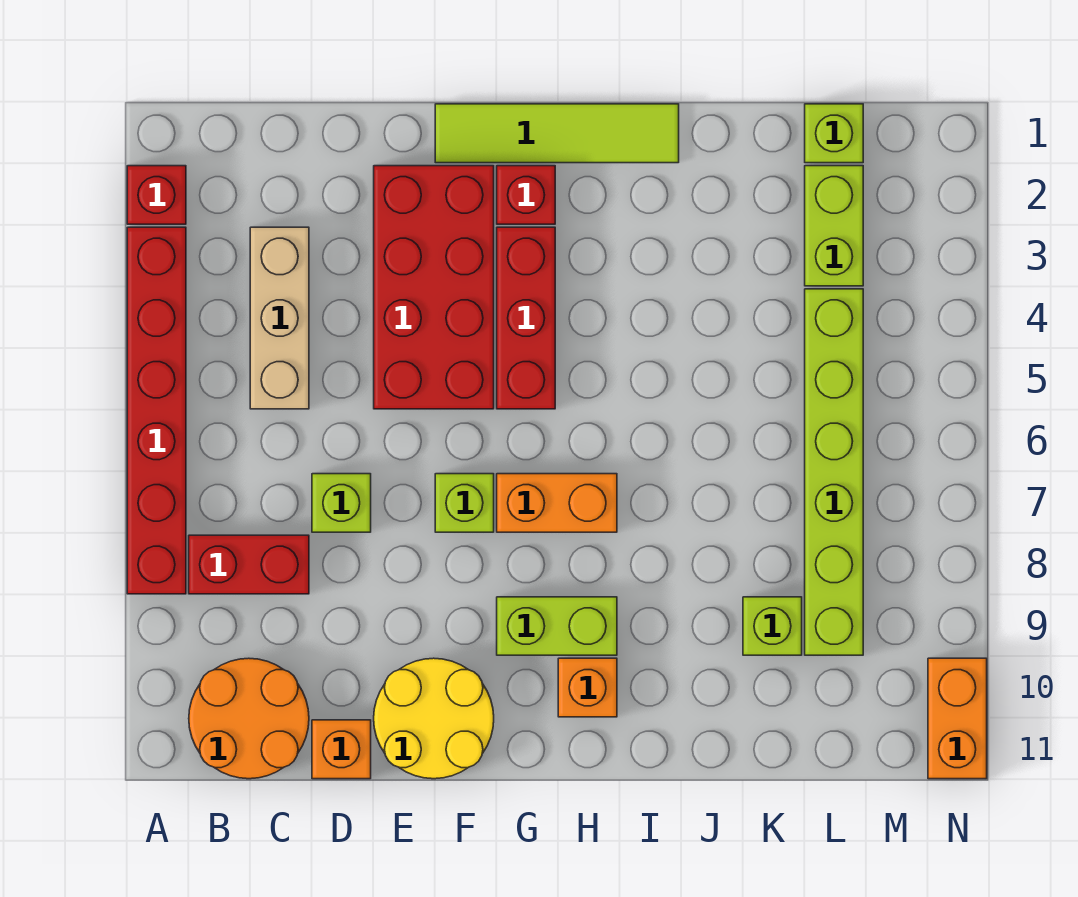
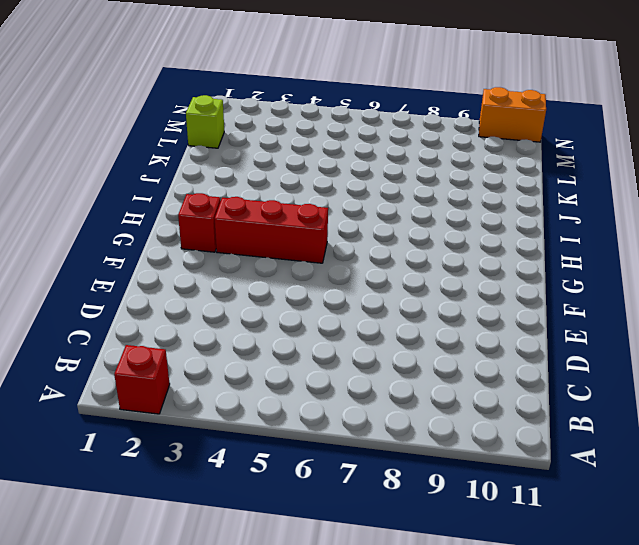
none -> red 1x6 brick [127,227,186,594]
none -> red 1x2 brick [189,535,309,594]
none -> orange 2x2 round brick [189,658,309,779]

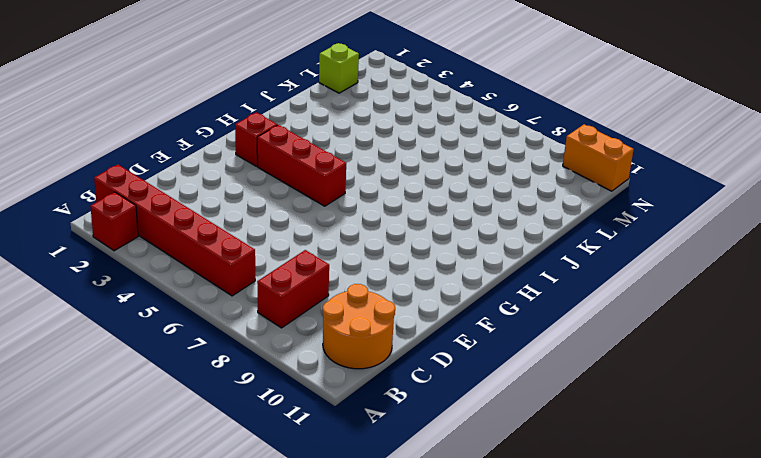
red 1x6 brick [94,165,255,296] -> red 1x6 brick moved to [127,227,186,594]
none -> tan 1x3 brick [250,227,309,409]
none -> lime 1x1 brick [312,474,371,532]
none -> orange 1x1 brick [312,720,371,779]

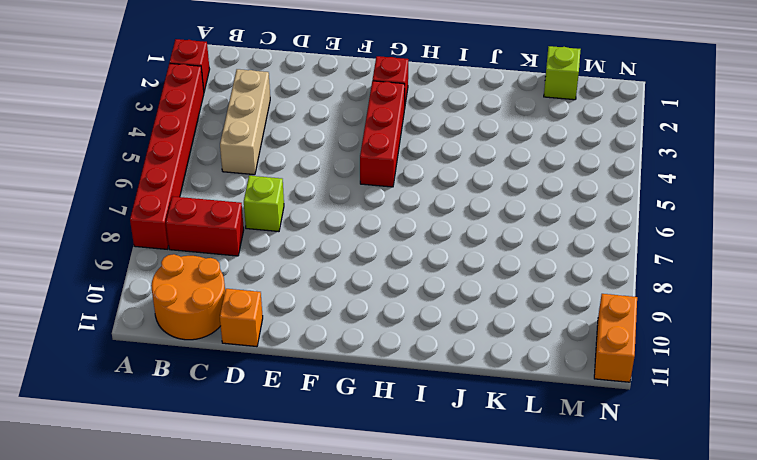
none -> red 2x4 brick [374,166,494,409]
none -> yellow 2x2 round brick [374,658,494,779]
none -> lime 1x4 tile [435,104,679,163]

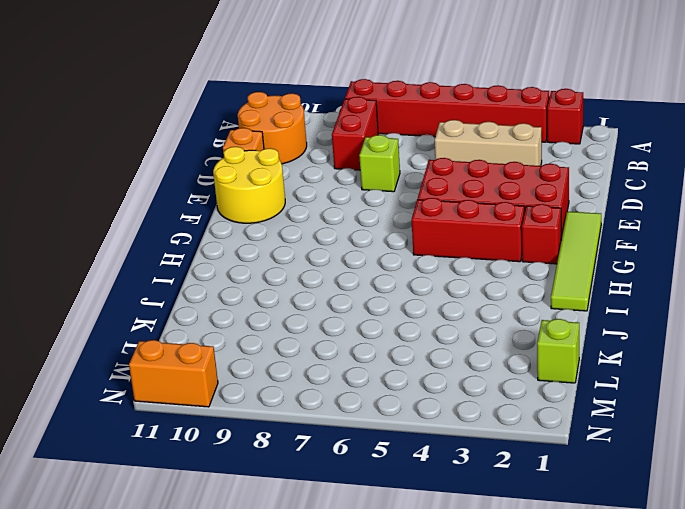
none -> lime 1x1 brick [435,474,494,532]
none -> orange 1x2 brick [497,474,617,532]
none -> lime 1x2 brick [497,597,617,655]

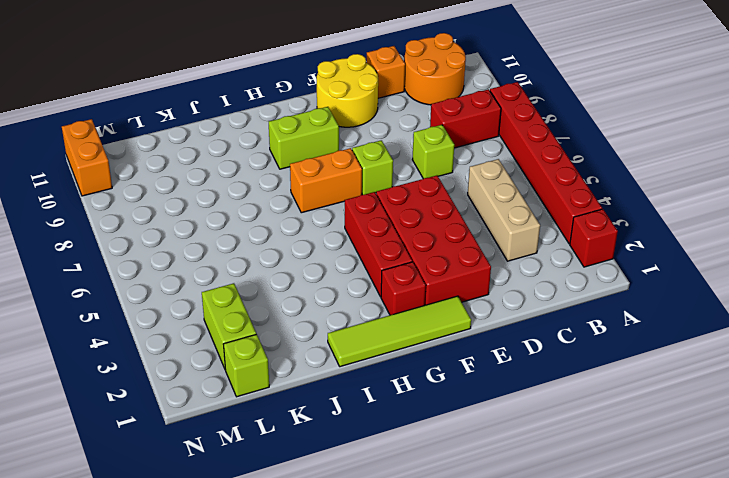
none -> orange 1x1 brick [558,658,617,717]
none -> lime 1x1 brick [743,597,802,655]
none -> lime 1x6 brick [805,289,863,655]

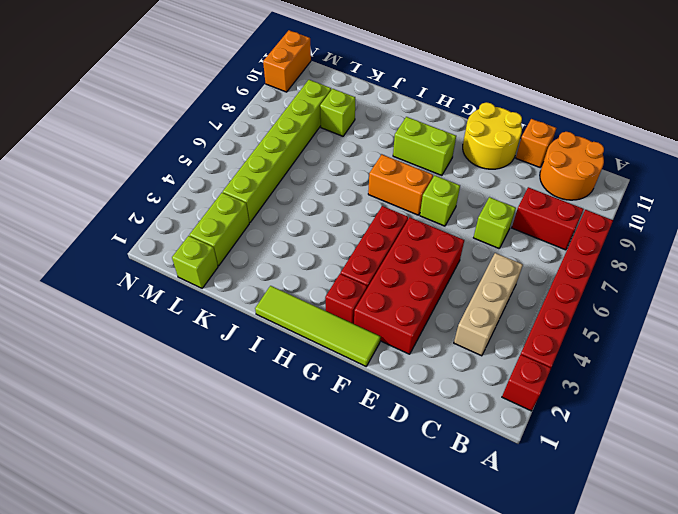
none -> orange 1x1 brick [558,658,617,717]

